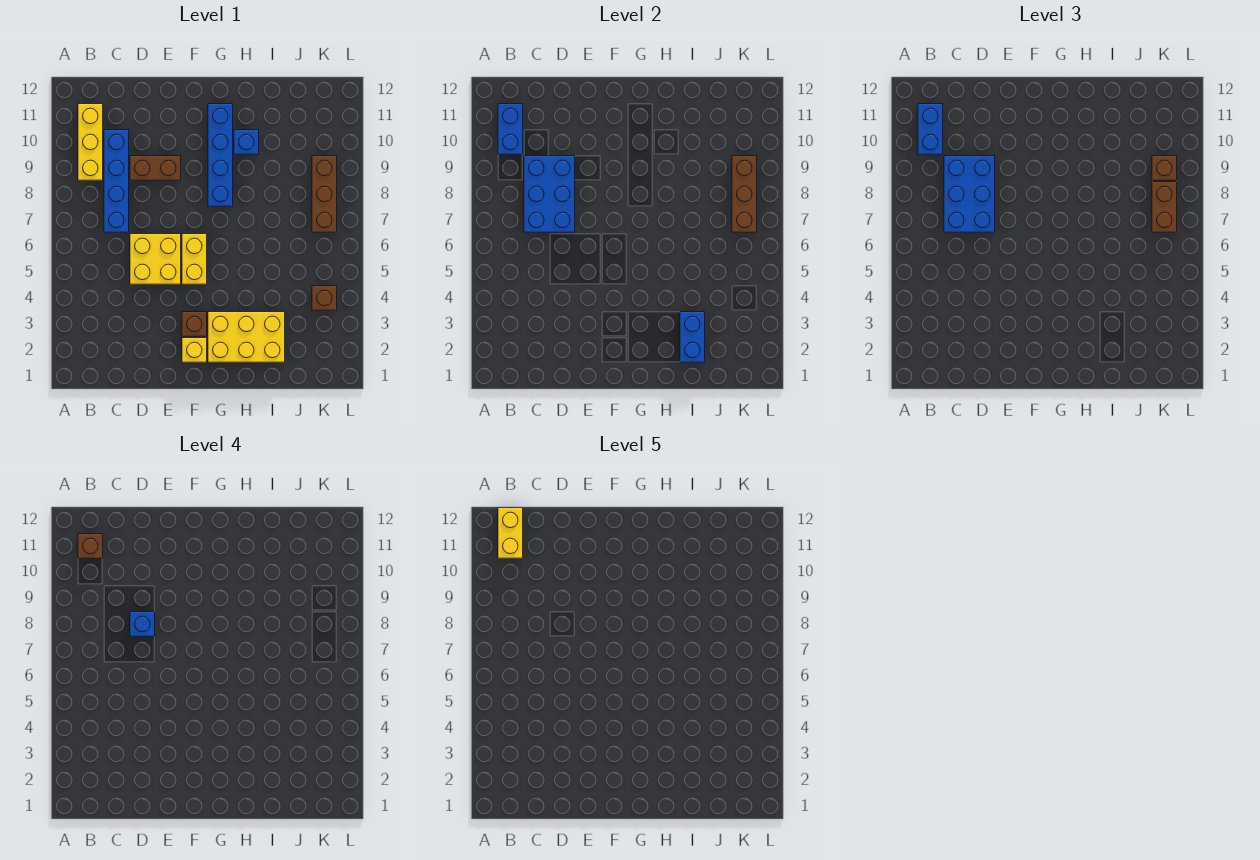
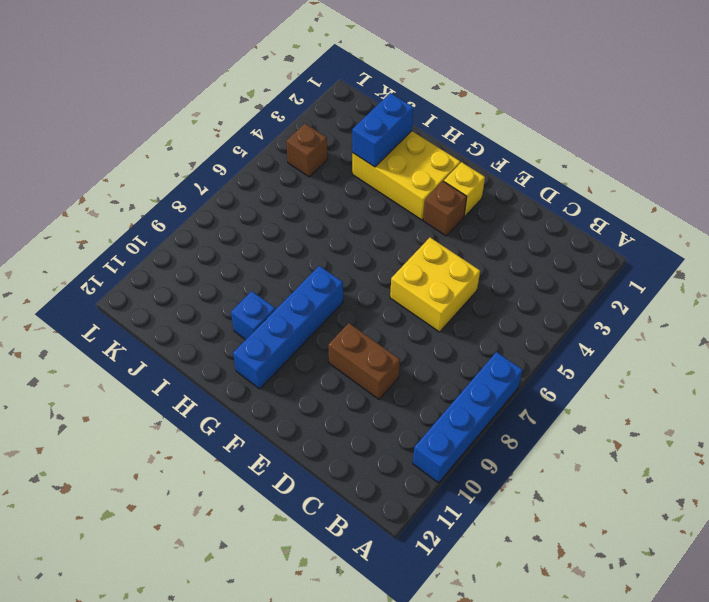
blue 1x4 brick [413,352,523,483] -> blue 1x4 brick moved to [104,130,129,232]
none -> yellow 1x3 brick [78,104,103,180]
none -> yellow 1x2 brick [182,234,207,284]
none -> brown 1x3 brick [312,156,337,232]

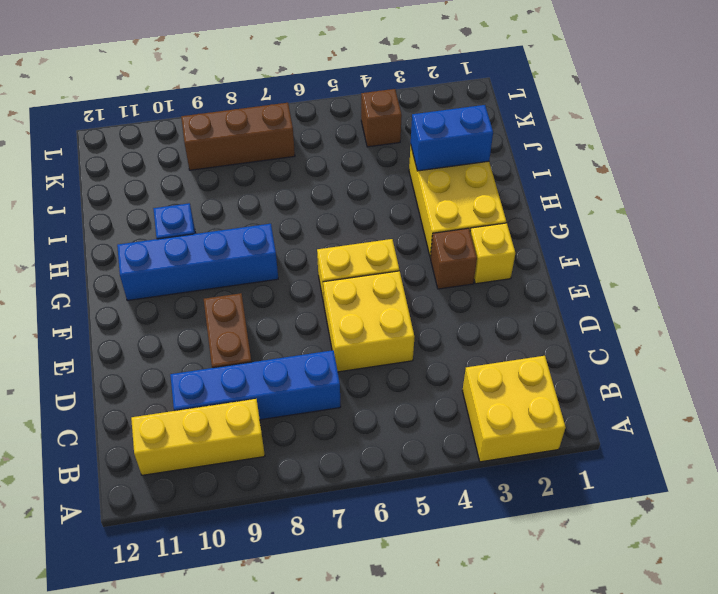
yellow 2x2 brick [462,356,566,462] -> none
none -> blue 1x2 brick [498,104,523,154]
none -> blue 2x3 brick [524,156,575,232]
none -> brown 1x3 brick [732,156,757,232]

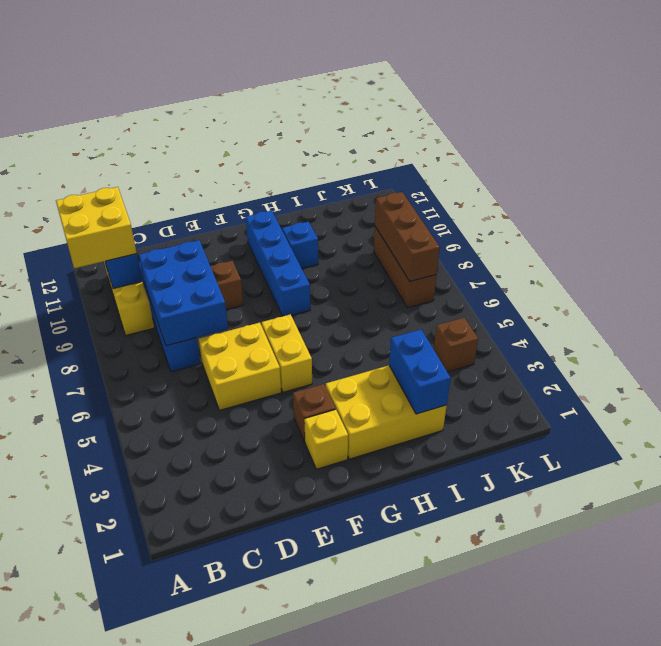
yellow 2x2 brick [56,187,137,268] -> blue 1x2 brick [918,104,943,154]
none -> blue 2x3 brick [944,156,995,232]
none -> brown 1x2 brick [1152,182,1177,232]
none -> brown 1x1 brick [1152,156,1177,180]

